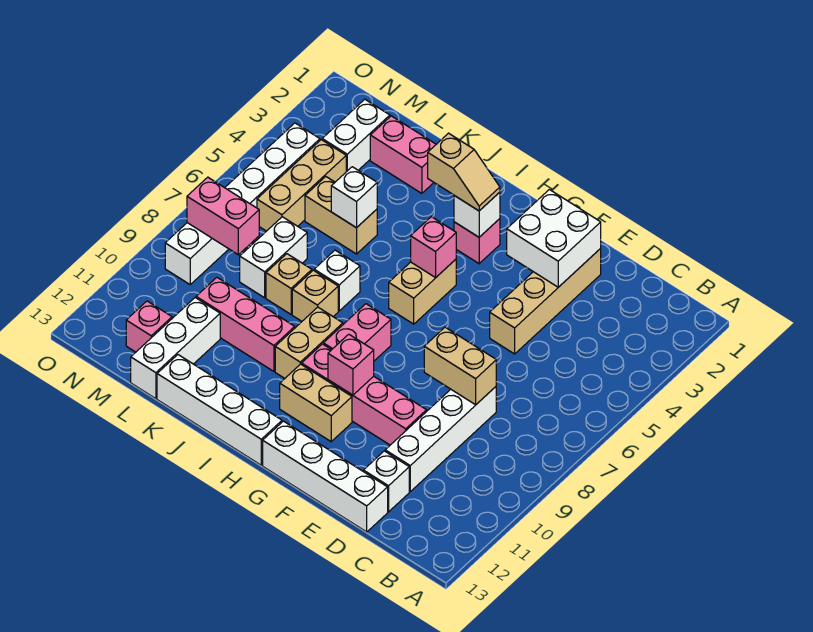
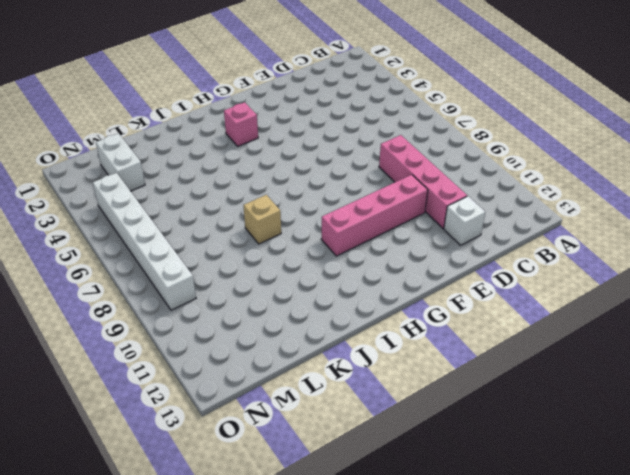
pink 1x4 brick [379,135,467,228] -> white 1x4 brick [385,387,496,491]
none -> white 1x4 brick [263,421,388,532]
none -> tan 1x4 brick [490,249,601,354]
none -> tan 1x2 brick [280,364,352,442]
none -> tan 1x2 brick [389,259,456,324]

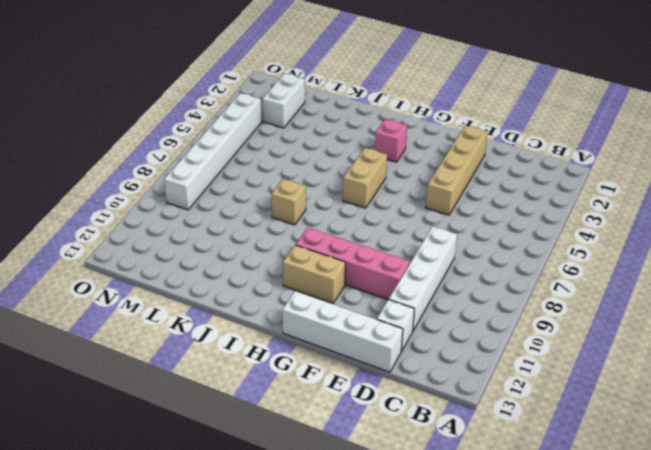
none -> pink 1x2 brick [323,304,391,361]
none -> white 1x4 brick [157,355,282,465]
none -> tan 1x2 brick [275,307,343,378]
none -> white 1x1 brick [314,250,360,311]

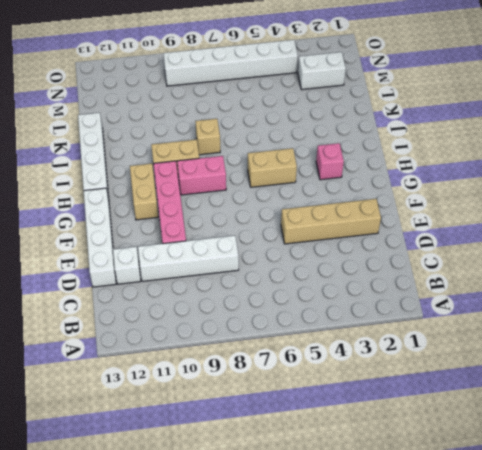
none -> white 1x1 brick [314,250,360,311]
none -> pink 1x3 brick [196,278,295,371]
none -> pink 1x2 brick [370,116,436,193]
none -> tan 1x2 brick [305,177,377,254]

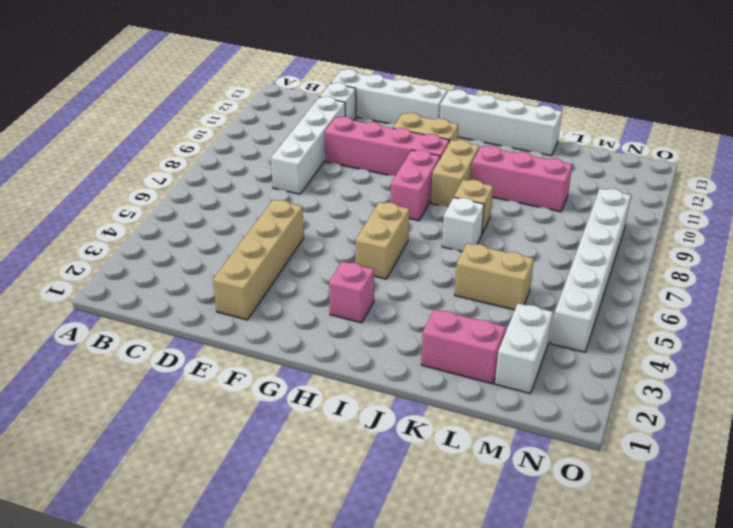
none -> tan 1x1 brick [266,254,312,314]
none -> white 1x2 brick [240,217,307,298]
none -> white 1x3 brick [131,298,220,399]
none -> tan 1x3 brick [257,140,346,231]

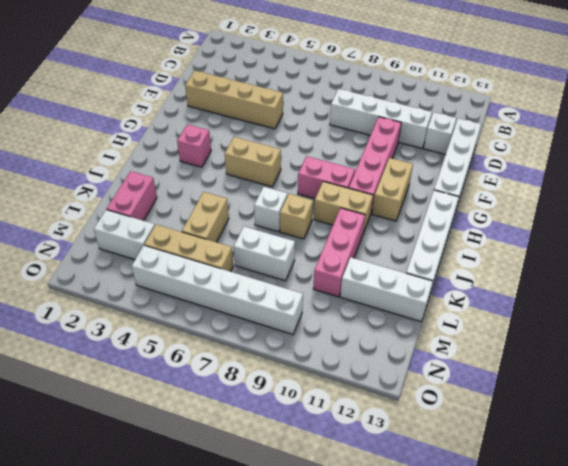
none -> tan 1x1 brick [266,254,312,314]
none -> pink 1x1 brick [126,301,172,352]
none -> tan 1x2 brick [424,327,496,405]
none -> white 2x2 brick [507,190,601,287]

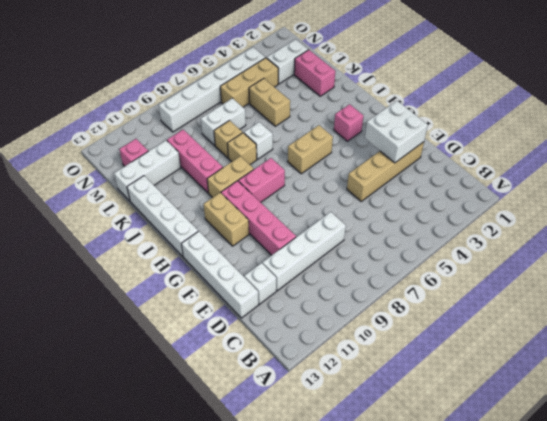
none -> tan 1x2 brick [424,327,496,405]
none -> pink 1x1 brick [328,334,374,395]
none -> white 1x1 brick [454,192,500,237]
none -> pink 1x1 brick [411,217,456,278]

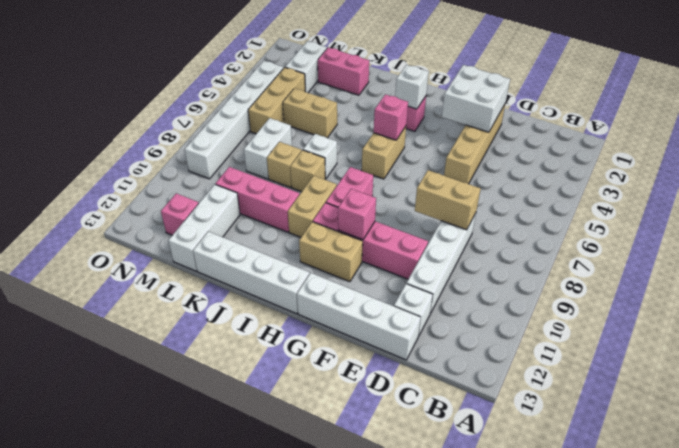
none -> white 1x1 brick [331,167,377,228]
none -> pink 1x2 brick [187,177,259,255]
none -> tan 1x2 slope [428,133,500,211]

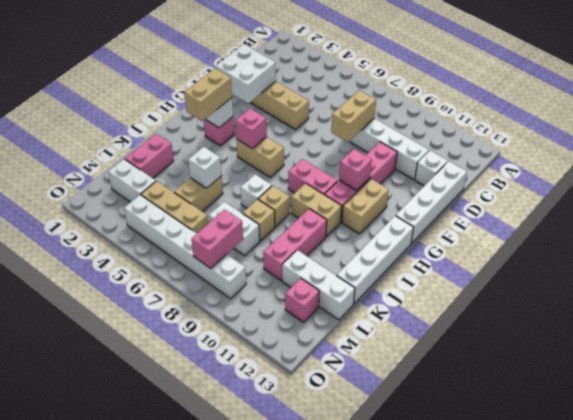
tan 1x2 brick [184,68,232,121] -> tan 1x2 slope [428,133,500,211]

